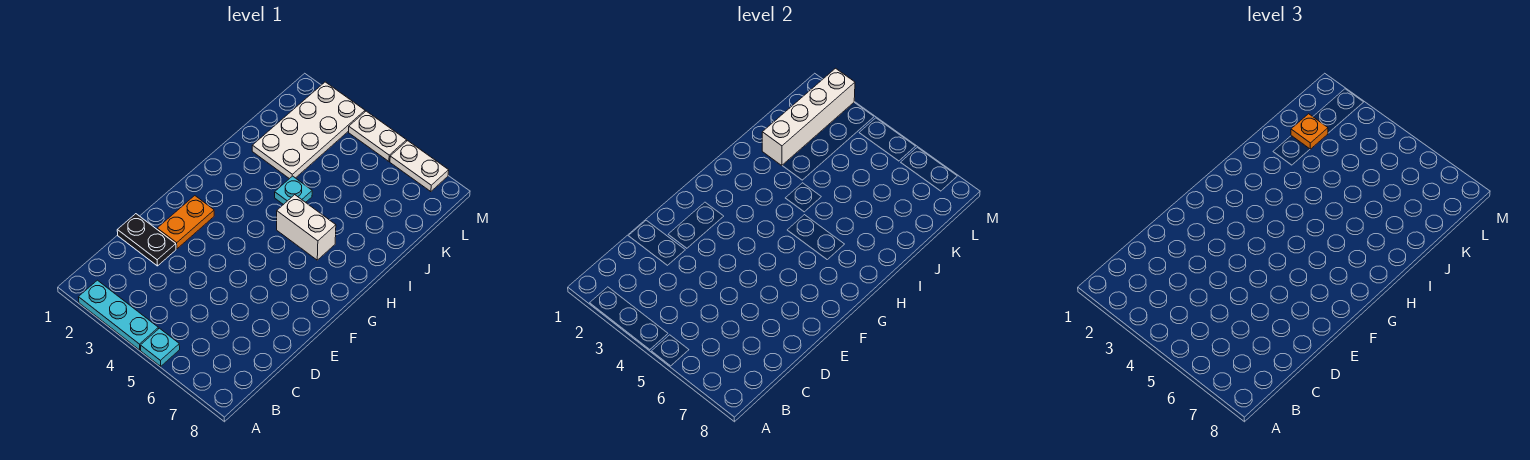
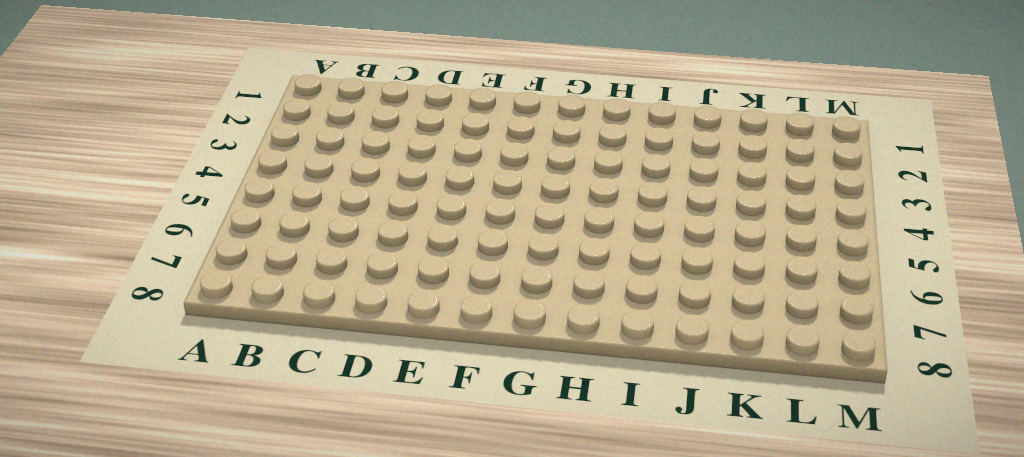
none -> cyan 1x3 plate [78,280,158,350]
none -> cyan 1x1 plate [141,328,180,366]

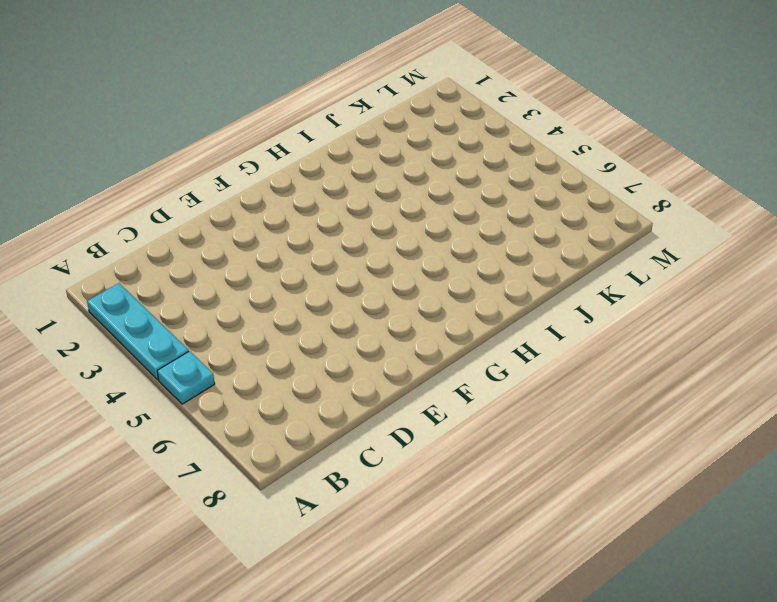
none -> black 1x2 plate [117,214,176,266]
none -> orange 1x2 plate [157,196,214,249]

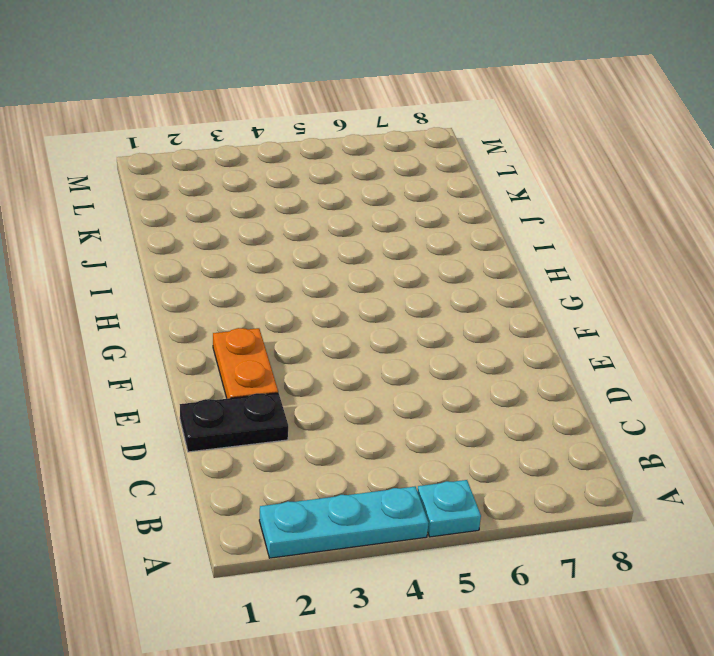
none -> white 1x2 brick [277,195,336,260]
none -> cyan 1x1 plate [275,176,312,205]

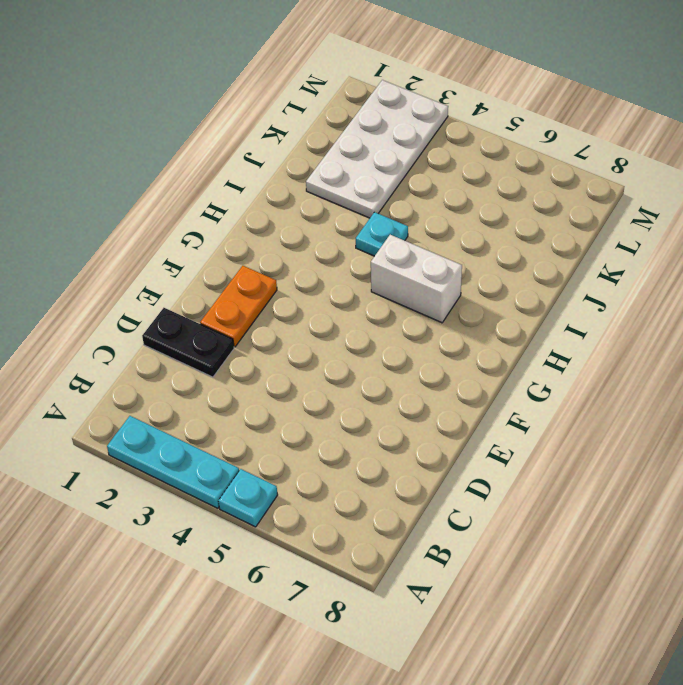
none -> white 1x2 plate [349,111,407,161]
none -> white 1x2 plate [390,141,449,192]

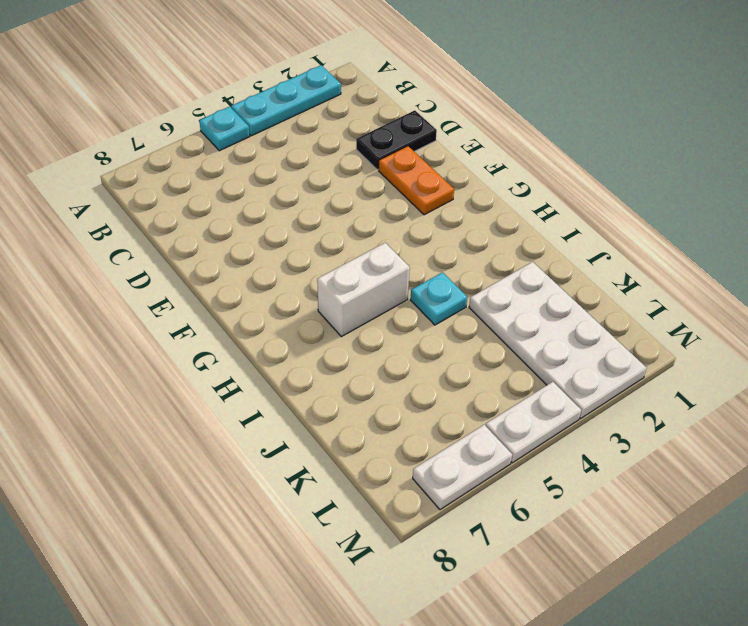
none -> white 1x4 brick [762,68,855,166]
none -> orange 1x1 plate [1291,114,1328,149]

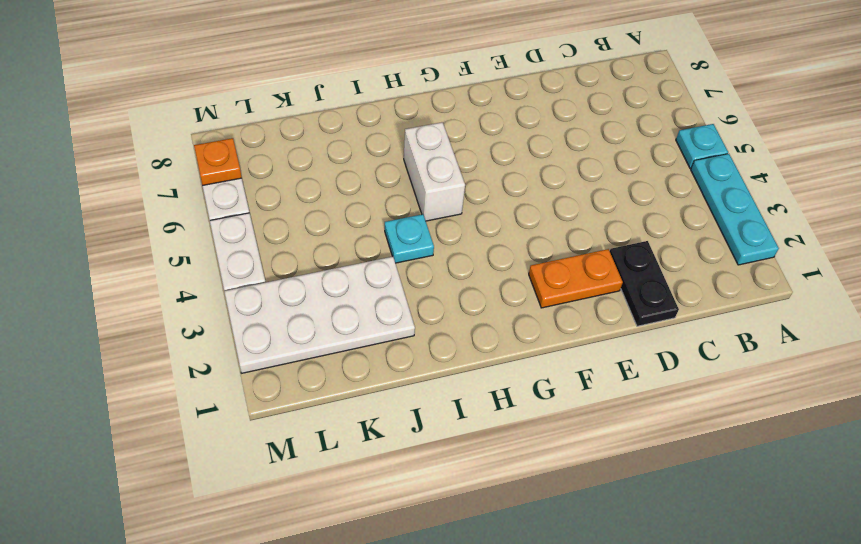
orange 1x1 plate [194,138,242,186] -> orange 1x1 plate moved to [1291,114,1328,149]
none -> white 1x4 brick [762,68,855,166]

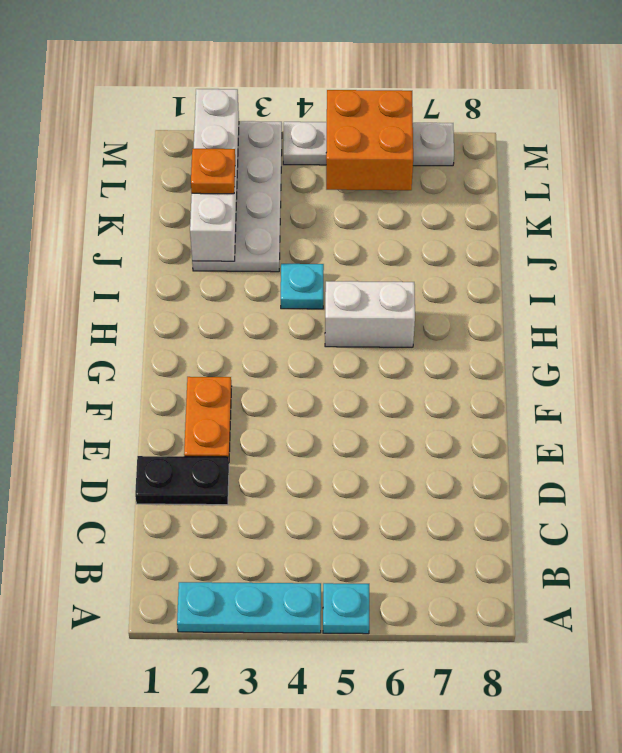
orange 2x2 brick [326,90,413,190] -> none

